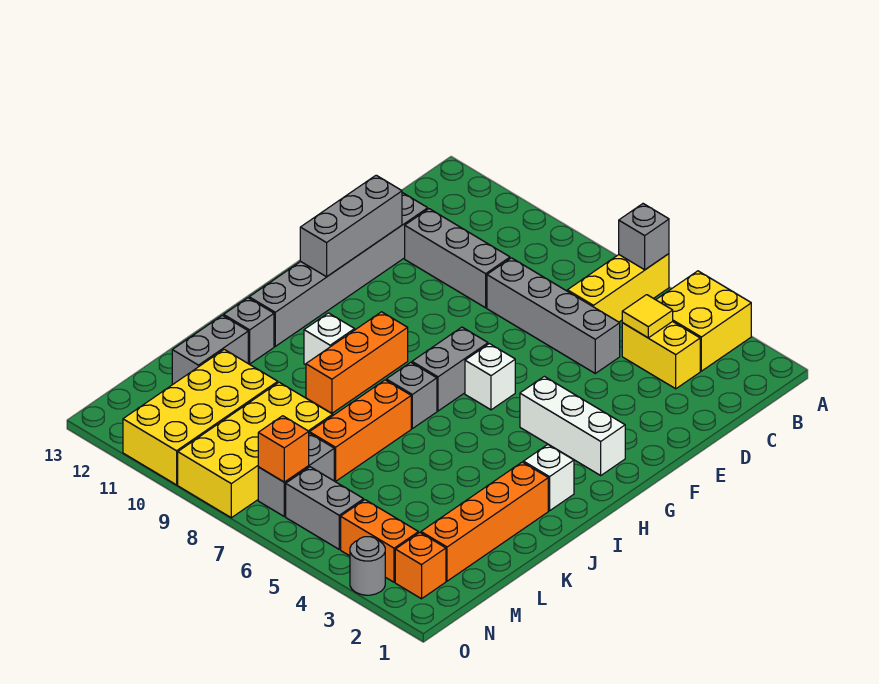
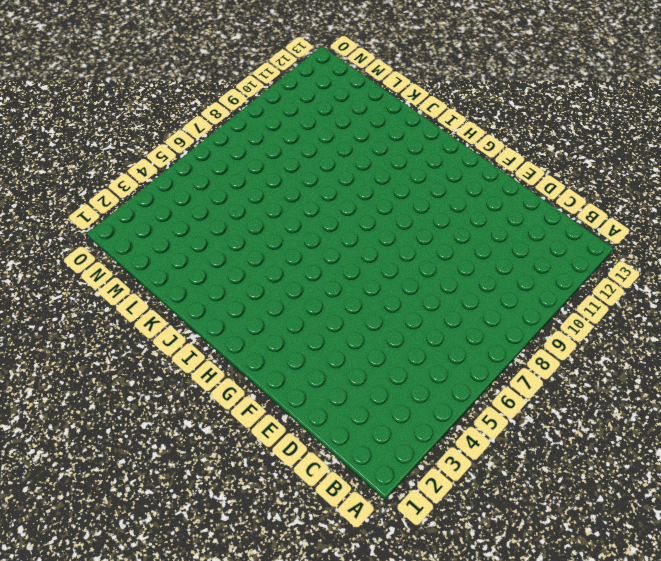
none -> yellow 2x2 brick [656,271,751,371]
none -> yellow 1x3 brick [567,254,669,322]
none -> yellow 1x2 brick [622,321,700,389]

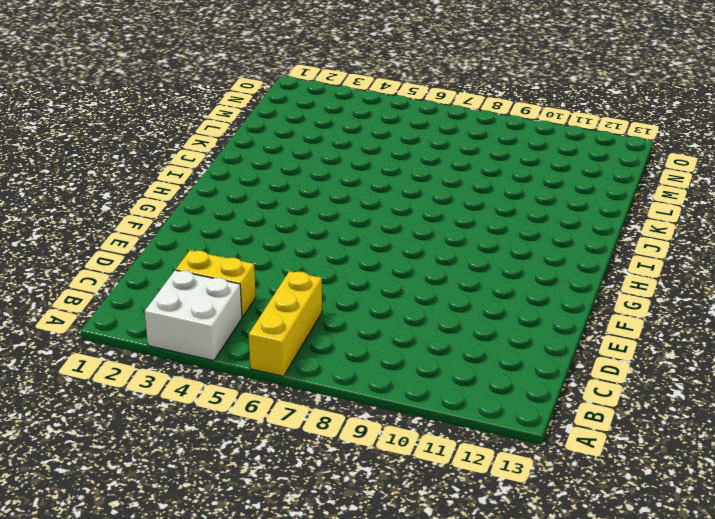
white 2x2 brick [145,270,242,361] -> yellow 2x2 brick [656,271,751,371]
none -> grey 1x4 brick [487,258,620,373]
none -> grey 1x3 brick [405,209,510,308]
none -> grey 1x6 brick [249,193,428,346]

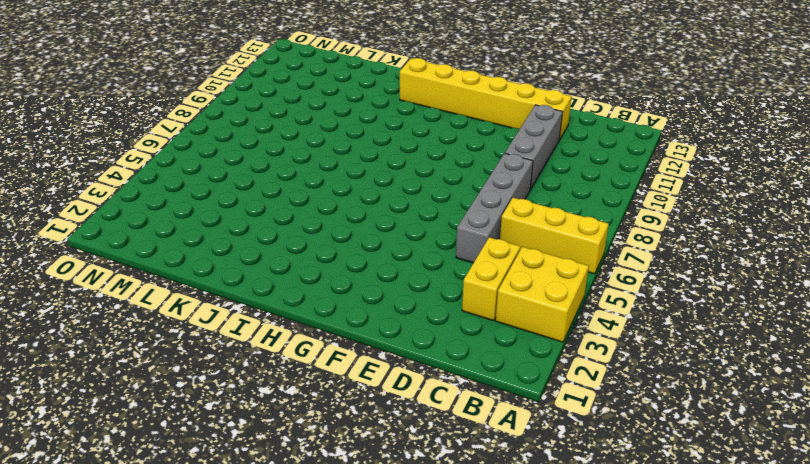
yellow 1x6 brick [400,58,572,140] -> grey 1x6 brick [249,193,428,346]
none -> white 1x3 brick [520,376,625,475]
none -> white 1x1 brick [465,344,515,410]
none -> grey 1x2 brick [412,327,488,411]

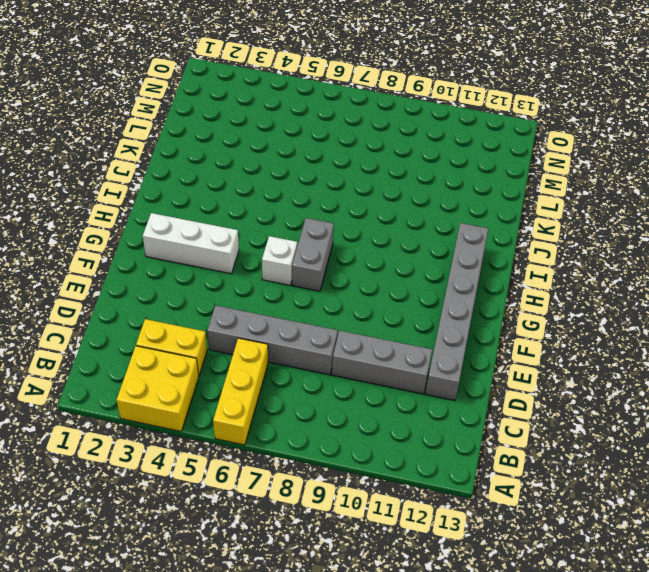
none -> orange 1x3 brick [306,312,408,413]
none -> white 1x1 brick [523,445,574,511]
none -> grey 1x1 brick [386,362,437,429]

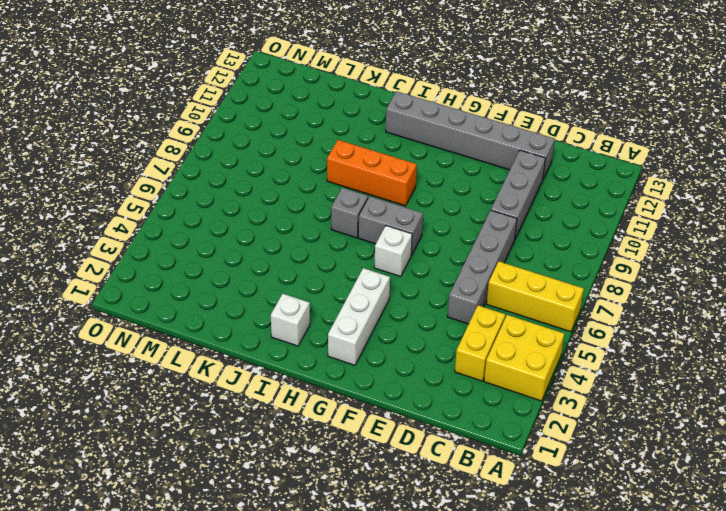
none -> white 1x1 brick [304,313,355,365]
none -> orange 1x4 brick [421,462,548,581]
none -> orange 1x3 brick [310,380,411,481]

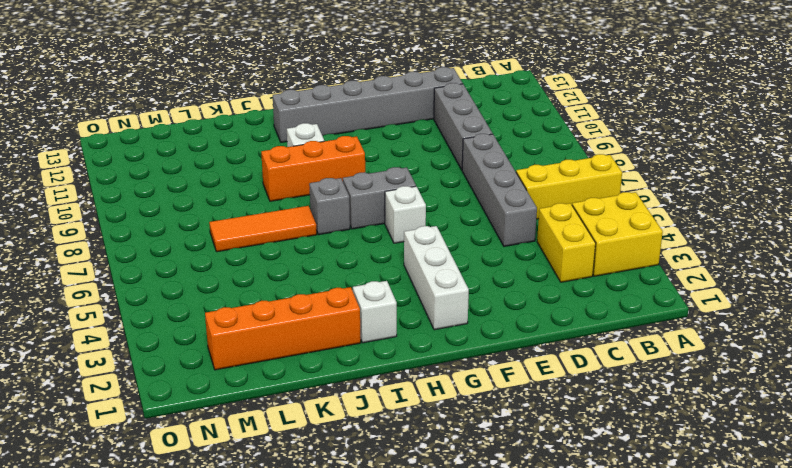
orange 1x3 tile [209,206,317,252] -> orange 1x3 brick [310,380,411,481]
none -> grey 1x1 brick [224,298,274,364]
none -> grey 1x2 brick [172,315,248,384]
none -> yellow 2x4 brick [178,382,333,518]

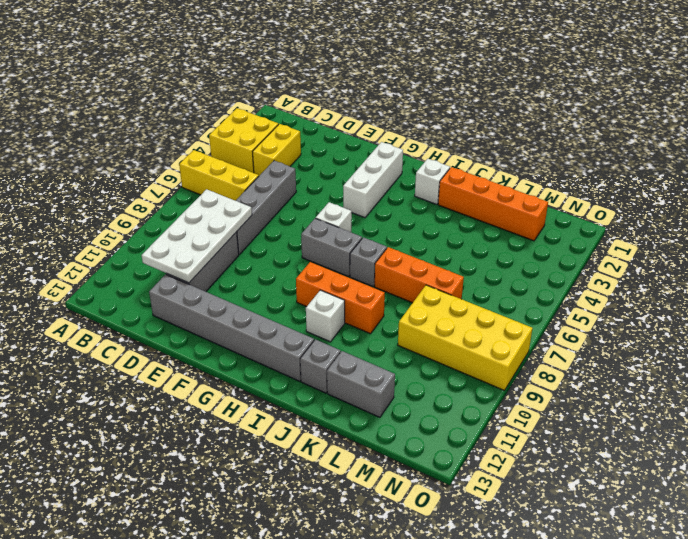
white 2x4 plate [142,189,252,283] -> none
none -> yellow 2x4 brick [123,349,278,485]
none -> grey 1x2 brick [258,433,334,516]
none -> orange 1x1 brick [395,533,446,599]

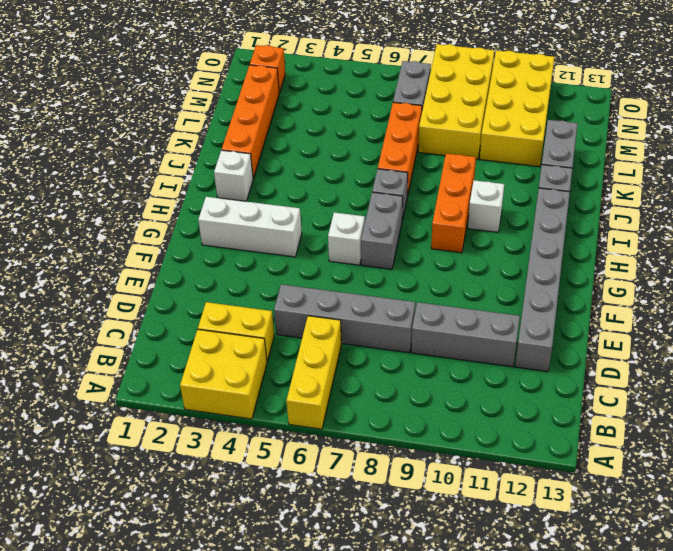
none -> orange 1x2 brick [341,500,418,582]
none -> grey 1x2 brick [286,467,364,549]
none -> grey 1x1 round brick [350,537,385,595]

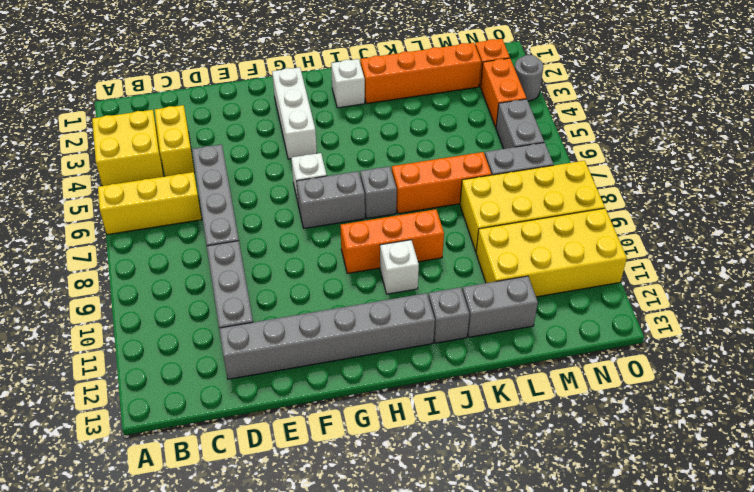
none -> grey 1x1 brick [619,204,669,270]
none -> yellow 1x1 tile [622,295,673,338]
none -> grey 1x3 brick [300,175,402,277]

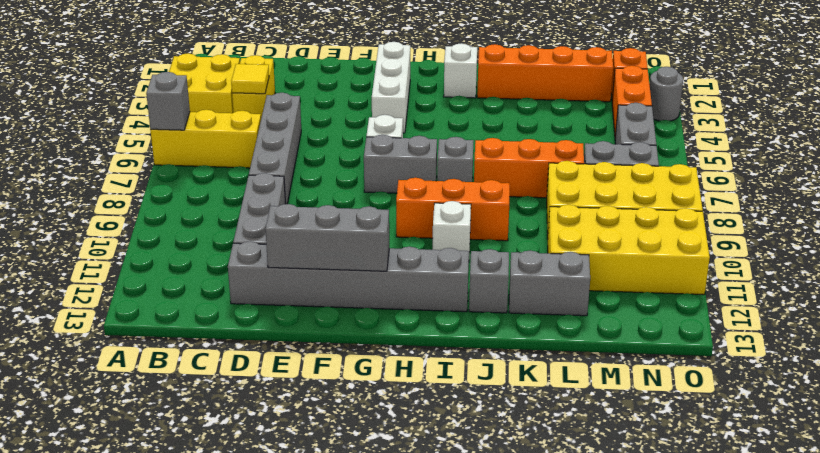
none -> orange 1x1 brick [258,416,309,482]

